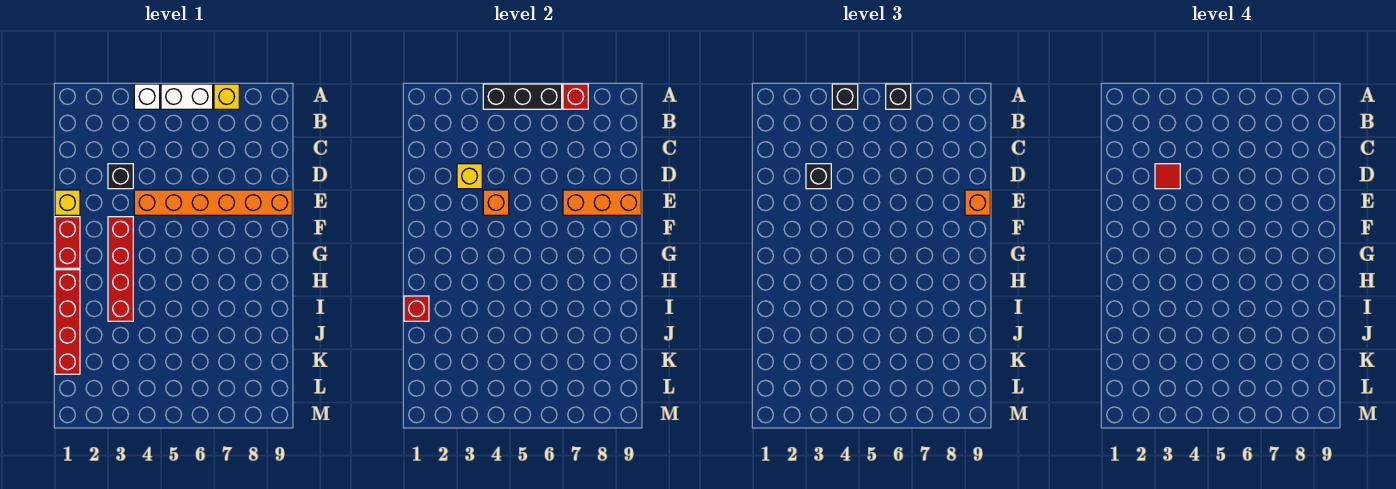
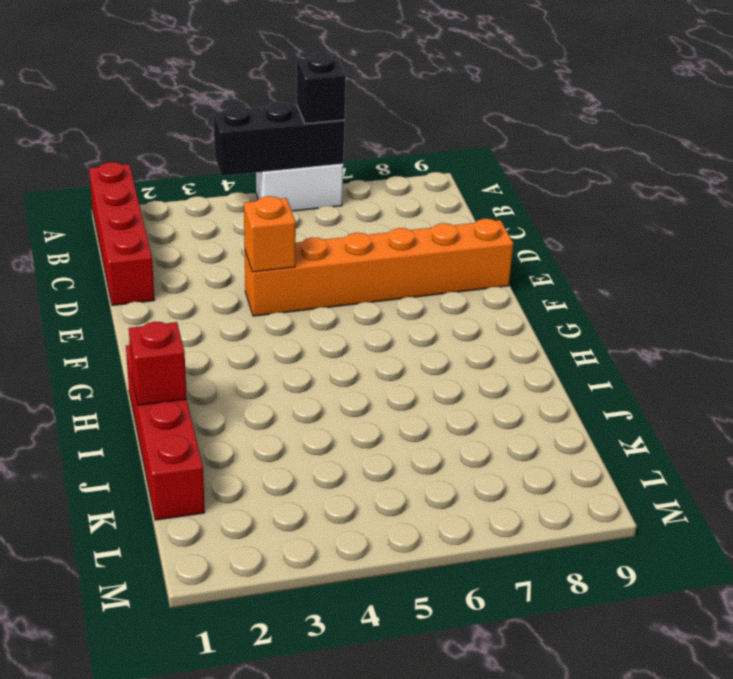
red 1x4 brick [89,162,154,306] -> red 1x4 brick moved to [108,217,133,321]
none -> white 1x1 brick [134,84,160,109]
none -> yellow 1x1 brick [214,84,239,109]
none -> black 1x1 brick [108,164,133,189]

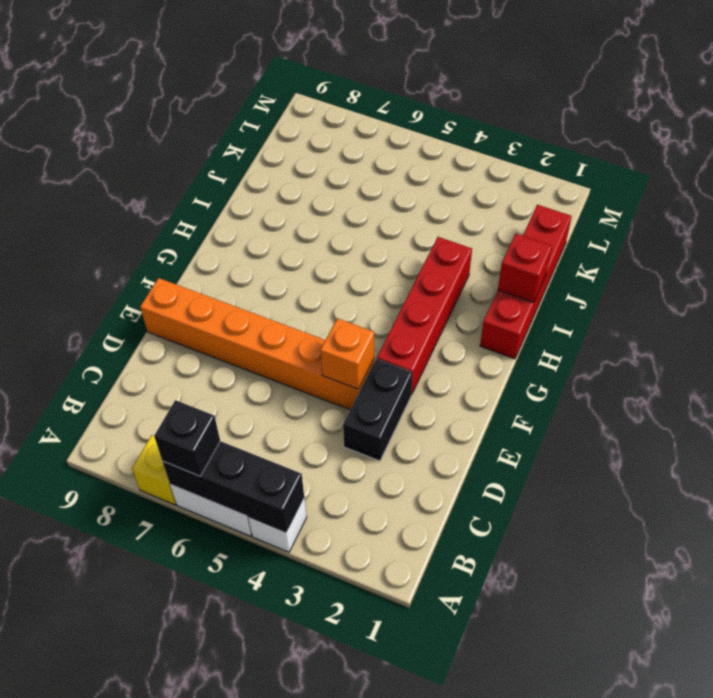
black 1x2 brick [343,359,412,461] -> black 1x1 brick [108,164,133,189]
none -> yellow 1x1 brick [55,190,80,215]
none -> red 1x2 brick [55,217,80,268]
none -> red 1x1 brick [563,84,588,109]

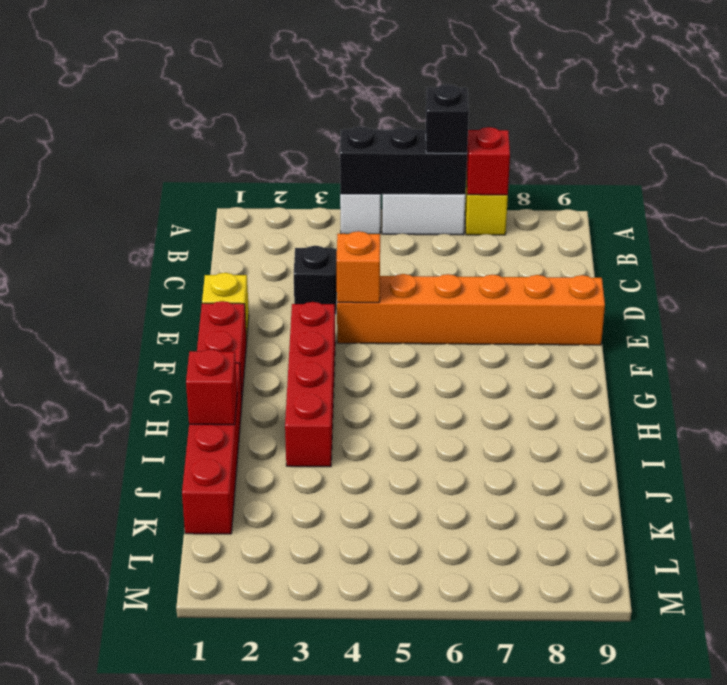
none -> yellow 1x1 brick [457,164,482,189]
none -> orange 1x3 brick [563,190,641,215]
none -> black 1x1 brick [832,84,858,109]

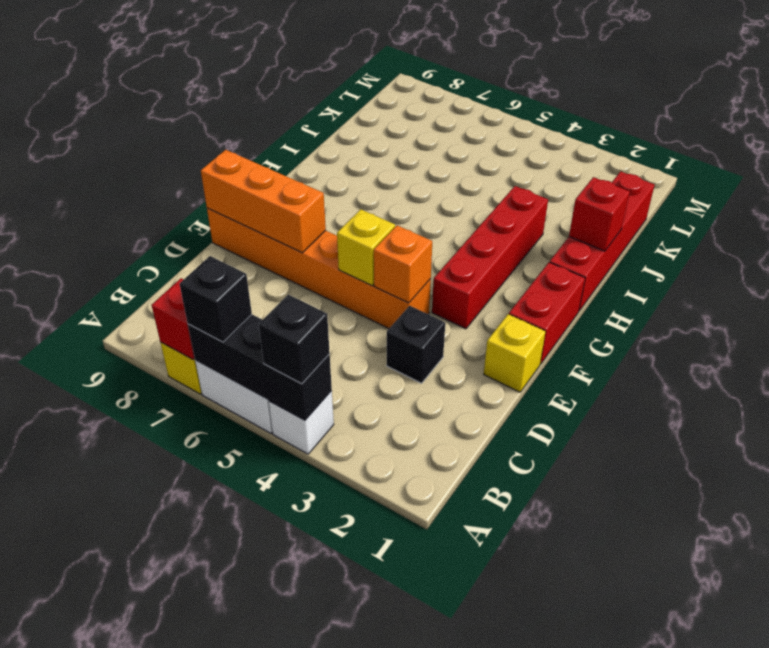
yellow 1x1 brick [337,209,395,286] -> yellow 1x1 brick moved to [457,164,482,189]
none -> black 1x1 brick [806,164,831,189]
none -> orange 1x1 brick [965,190,990,215]
none -> red 1x1 tile [1155,164,1180,189]

